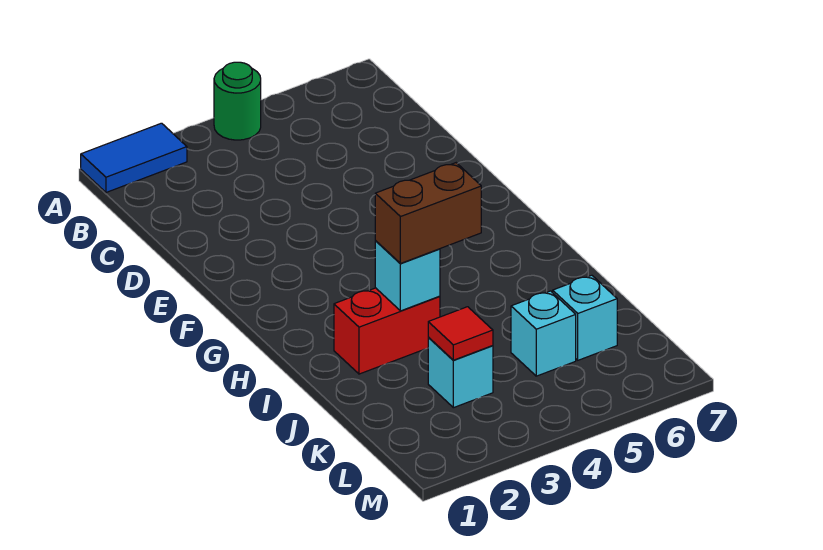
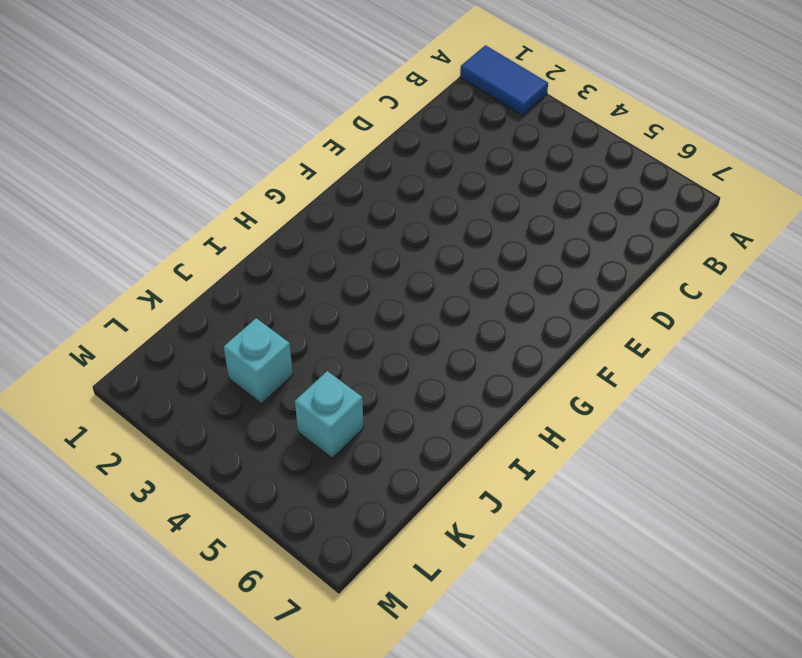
none -> green 1x1 round brick [214,62,261,140]
none -> red 1x2 brick [334,288,440,374]

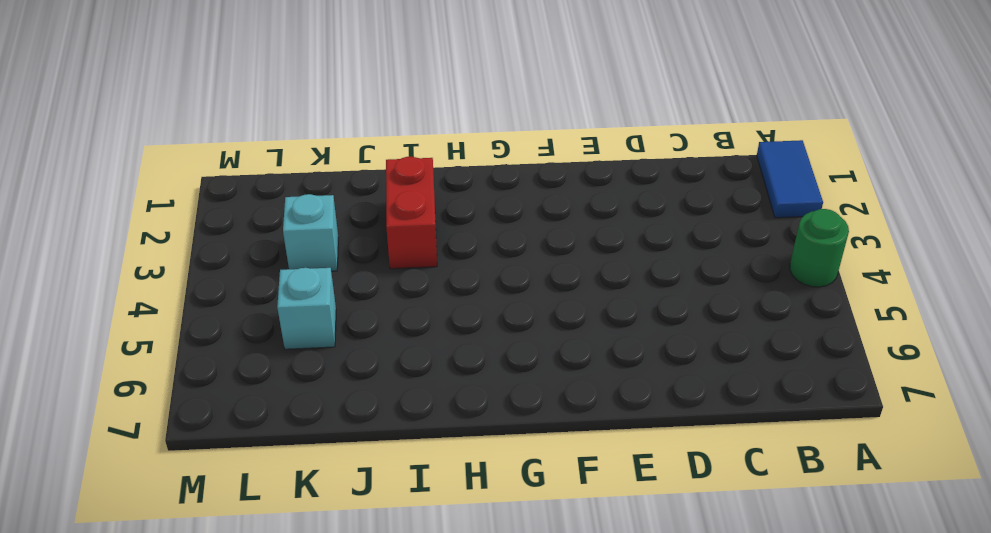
none -> cyan 1x1 brick [553,275,617,360]
none -> cyan 1x1 brick [375,241,440,311]

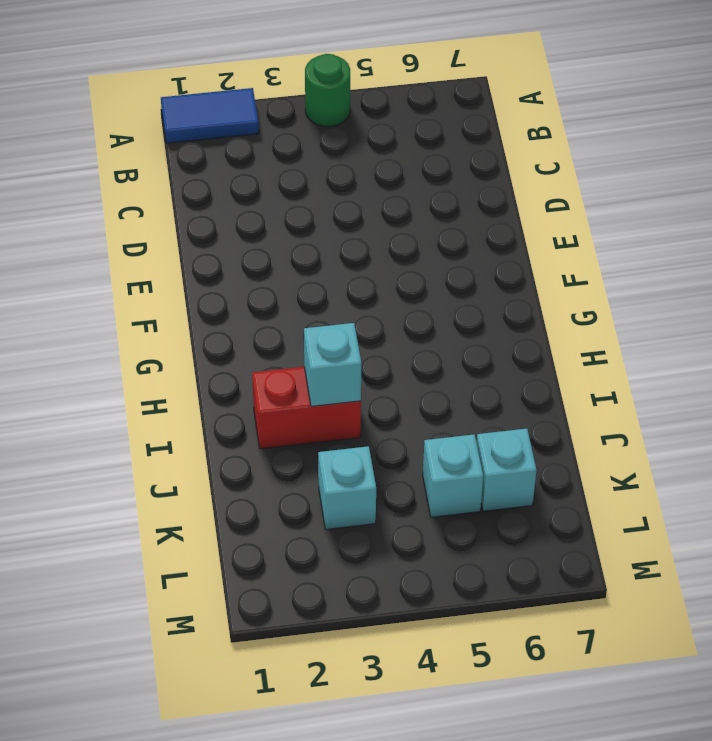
none -> red 1x1 tile [428,307,493,360]
none -> brown 1x2 brick [375,163,481,263]

